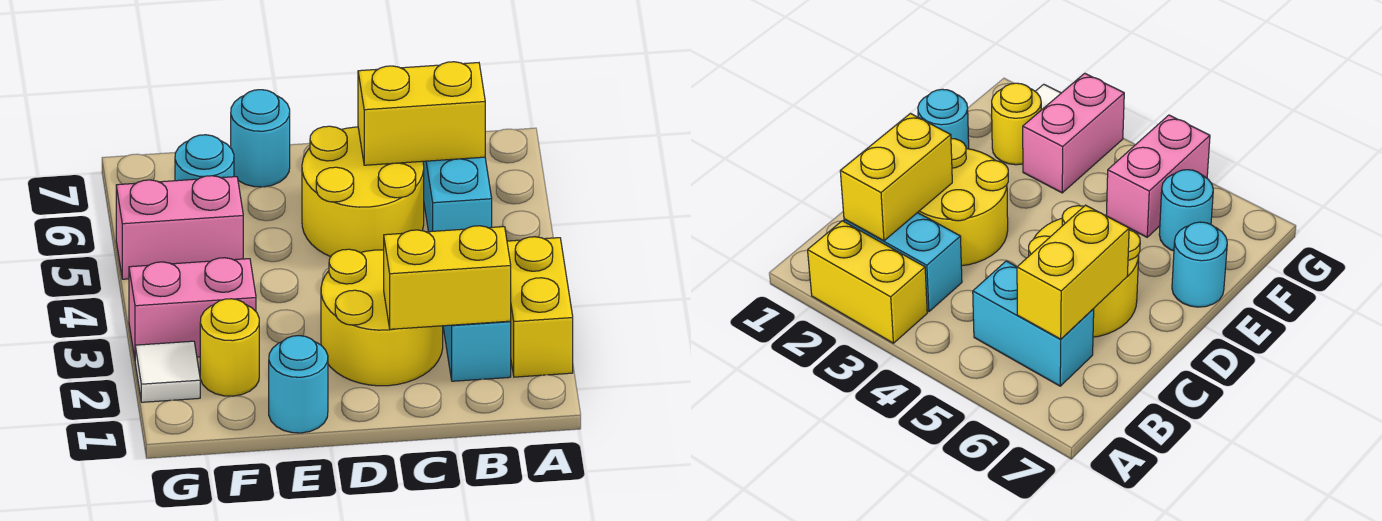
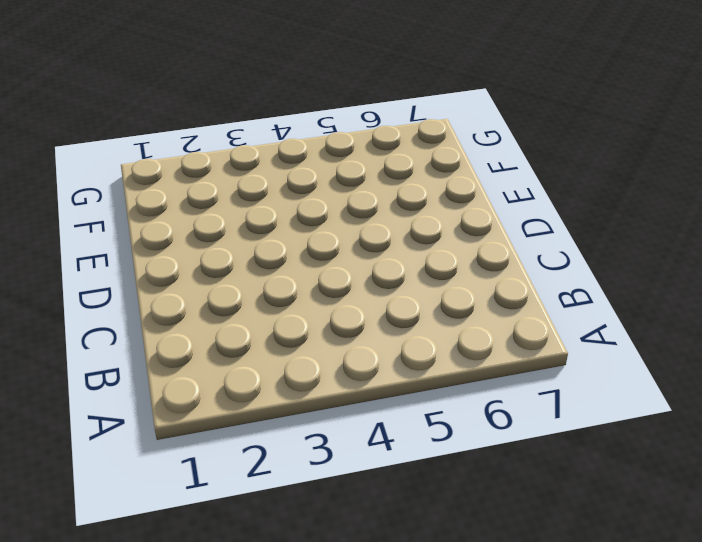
none -> yellow 1x2 brick [507,237,573,377]
none -> cyan 1x2 brick [443,321,511,381]
none -> cyan 1x2 brick [423,157,492,232]

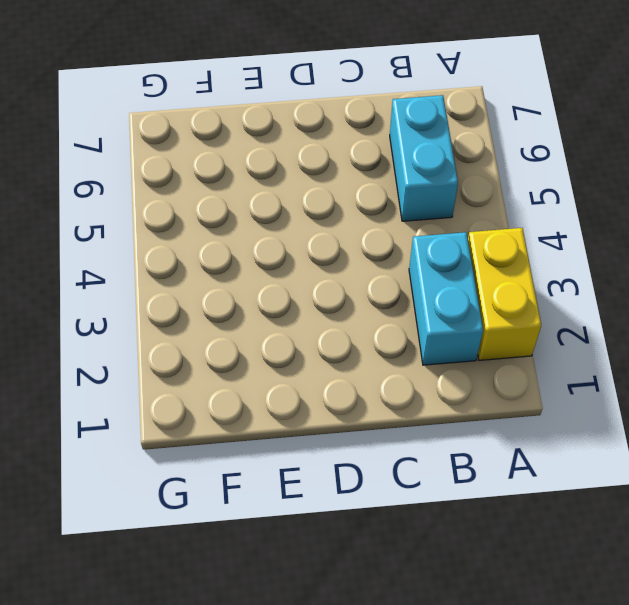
none -> yellow 2x2 round brick [321,249,443,386]
none -> yellow 2x2 round brick [302,126,424,257]
none -> cyan 1x1 round brick [269,336,328,433]

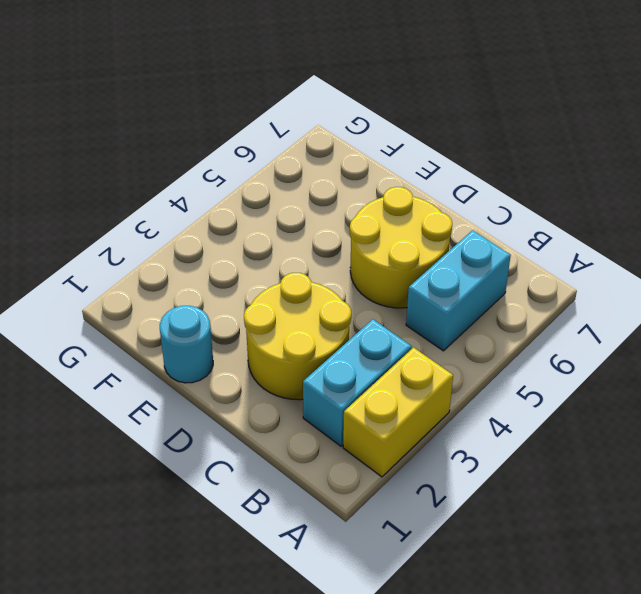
none -> cyan 1x1 round brick [231,90,290,187]
none -> yellow 1x1 round brick [200,299,259,396]
none -> pink 1x2 brick [129,258,256,358]

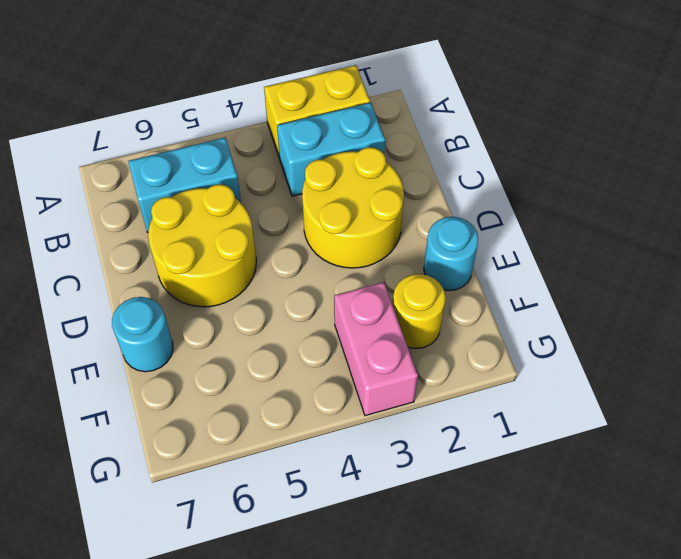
none -> pink 1x2 brick [116,176,243,279]
none -> cyan 1x1 round brick [175,135,234,181]
none -> white 1x1 tile [135,341,200,402]

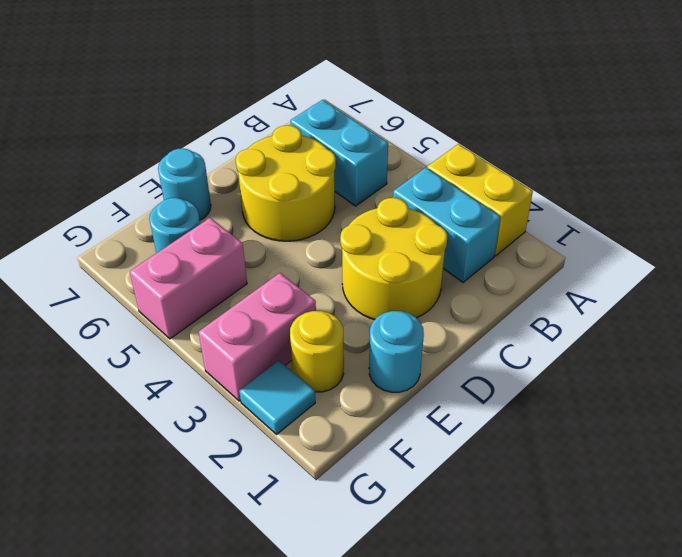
cyan 1x1 tile [239,360,315,434] -> white 1x1 tile [135,341,200,402]
none -> yellow 1x2 brick [384,226,511,329]
none -> yellow 1x2 brick [358,62,485,165]

